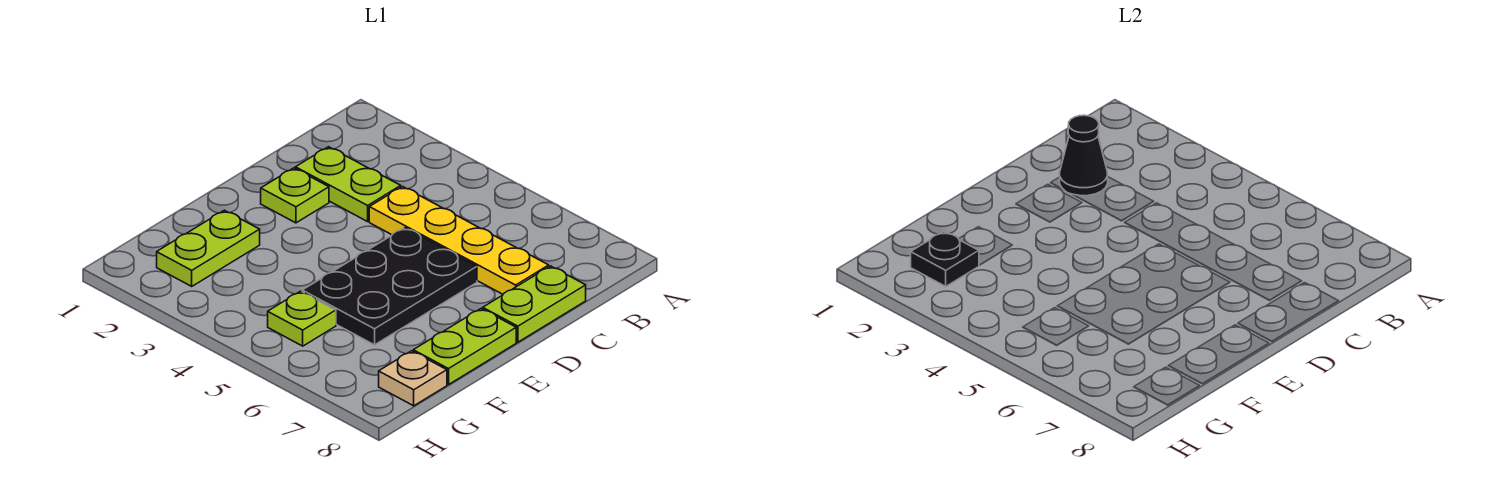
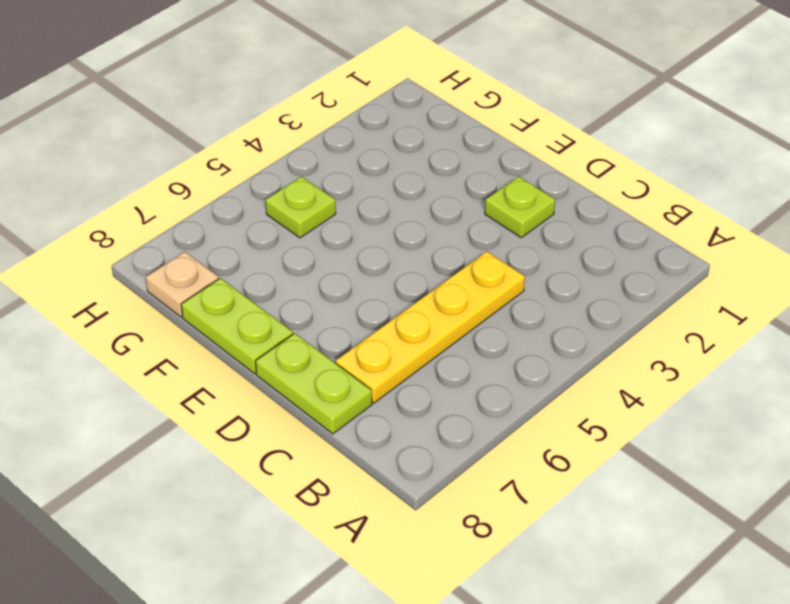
none -> lime 1x2 plate [295,147,401,222]
none -> black 2x3 plate [302,228,477,345]

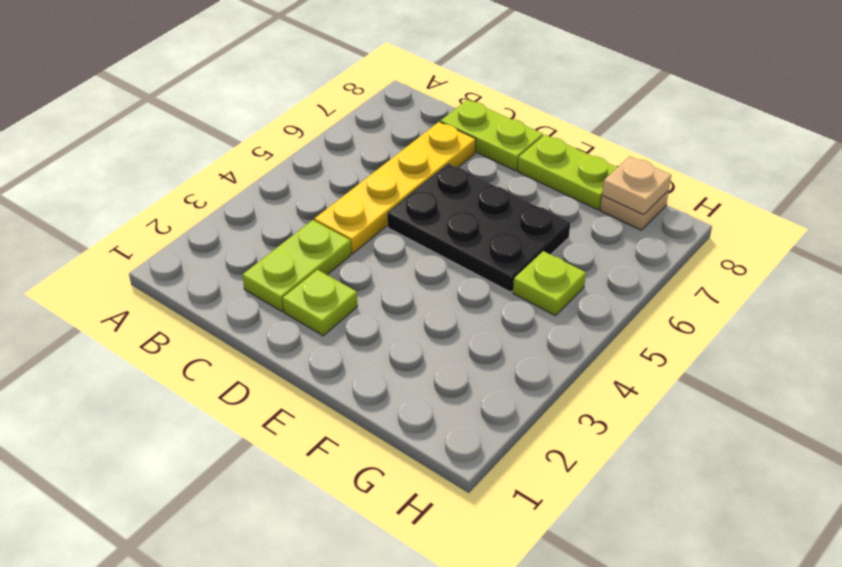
tan 1x1 plate [602,156,671,215] -> none
none -> lime 1x2 plate [157,210,260,286]
none -> black 1x1 cone [1060,115,1108,196]

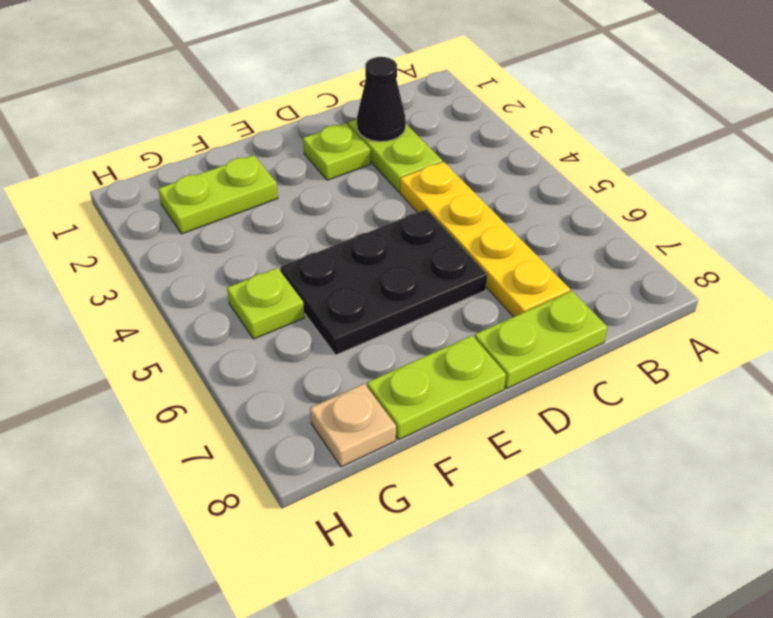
none -> black 1x1 plate [911,232,979,286]

